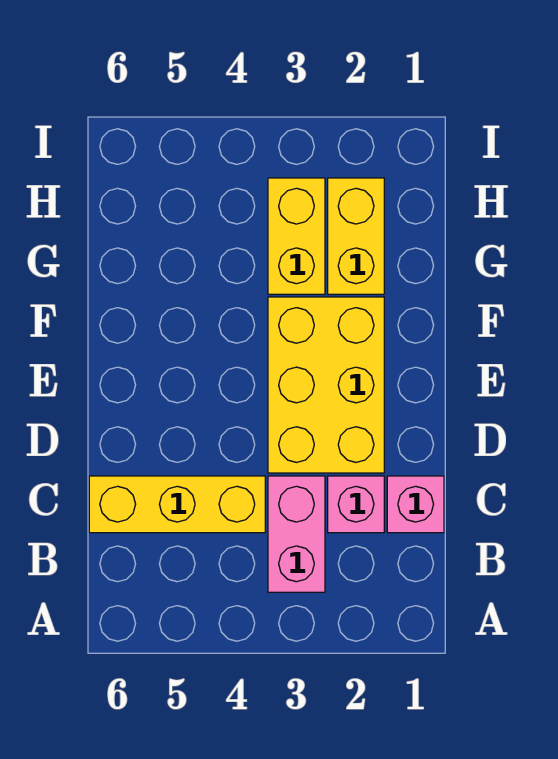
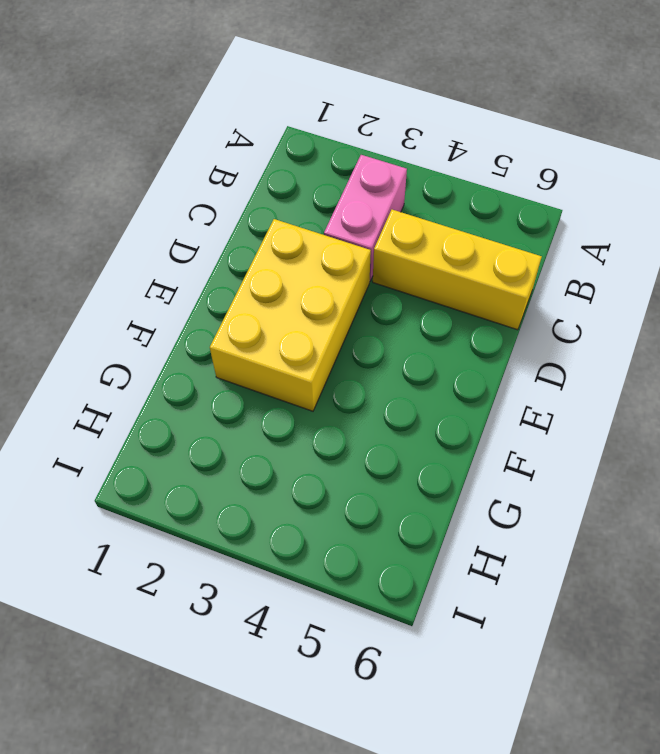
none -> pink 1x1 brick [387,476,444,533]
none -> pink 1x1 brick [328,476,384,533]

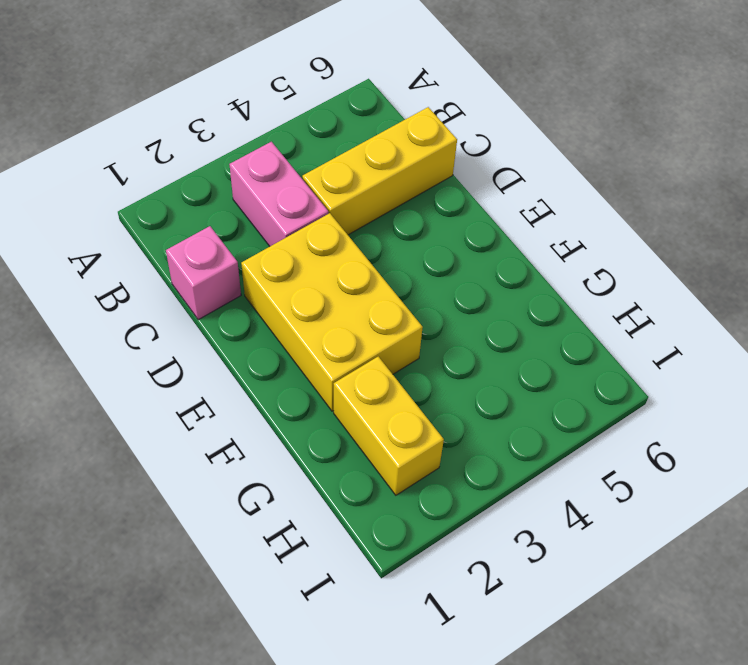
none -> pink 1x1 brick [328,476,384,533]
none -> yellow 1x2 brick [268,178,325,294]

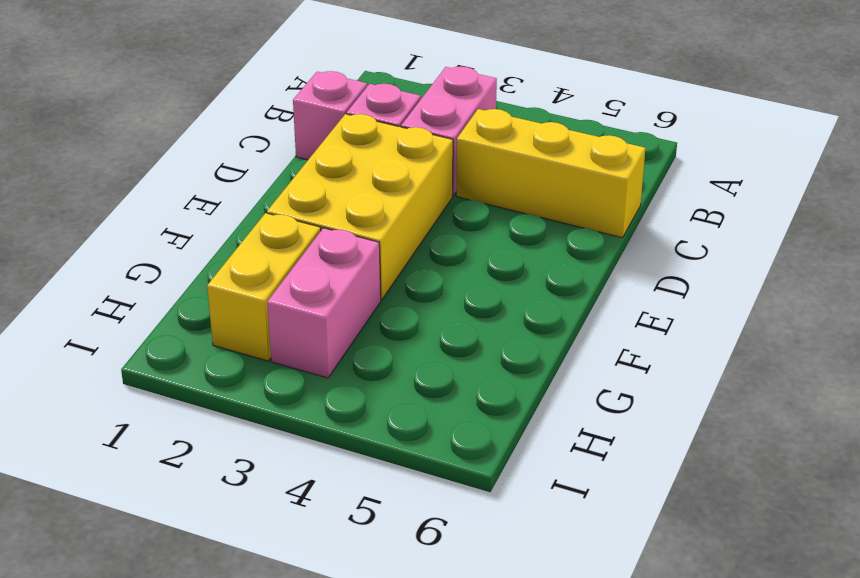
pink 1x2 brick [267,228,381,378] -> yellow 1x2 brick [268,178,325,294]

